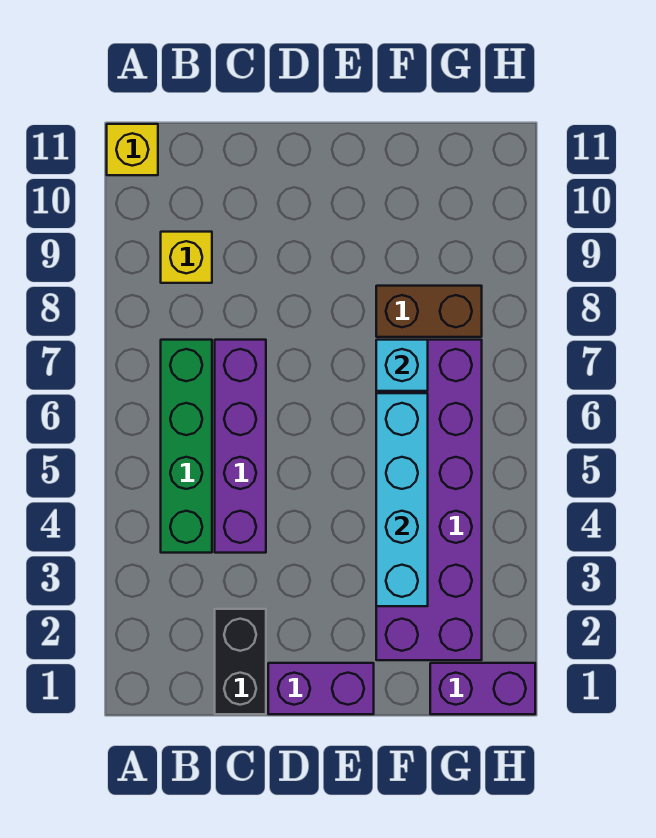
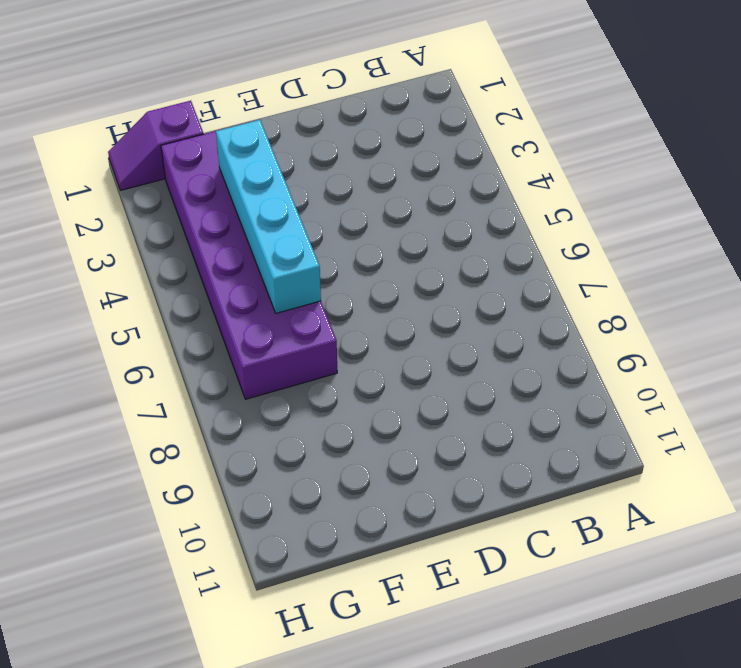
purple 1x2 slope [108,101,203,190] -> purple 1x2 brick [430,663,535,714]
none -> yellow 1x1 brick [107,124,158,175]
none -> green 1x4 brick [161,340,212,553]

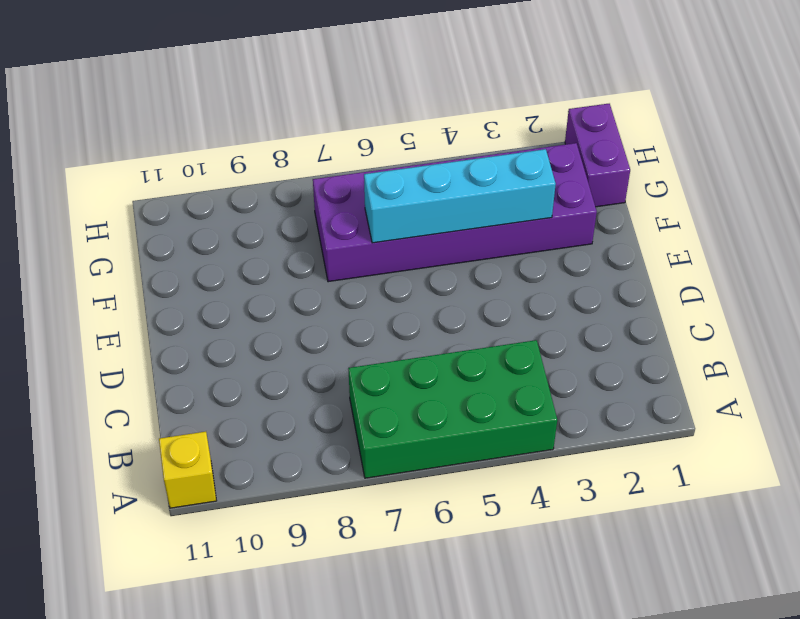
green 2x4 brick [348,340,557,478] -> green 1x4 brick [161,340,212,553]
none -> yellow 1x1 brick [161,232,212,283]
none -> black 1x2 brick [215,609,266,714]

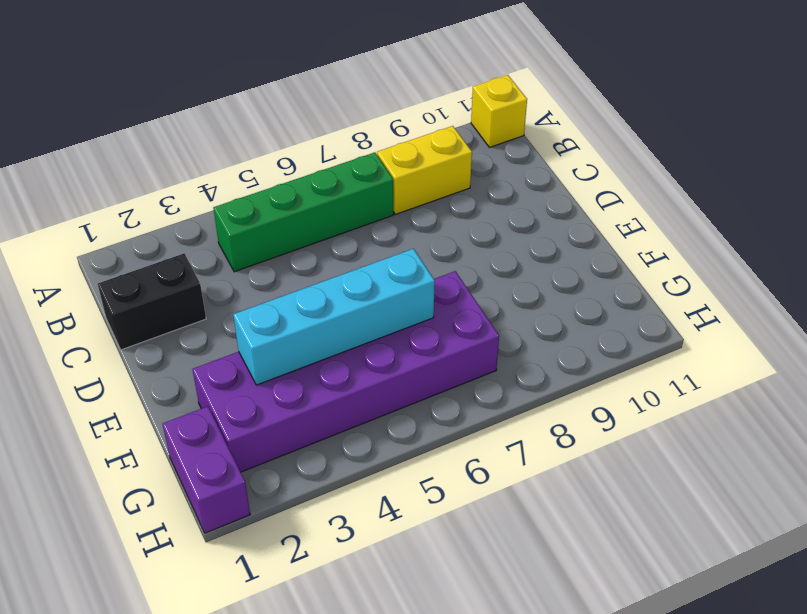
yellow 1x2 brick [377,126,472,214] -> yellow 1x1 brick [161,232,212,283]
none -> purple 1x4 brick [215,340,266,553]
none -> purple 1x2 brick [268,663,374,714]

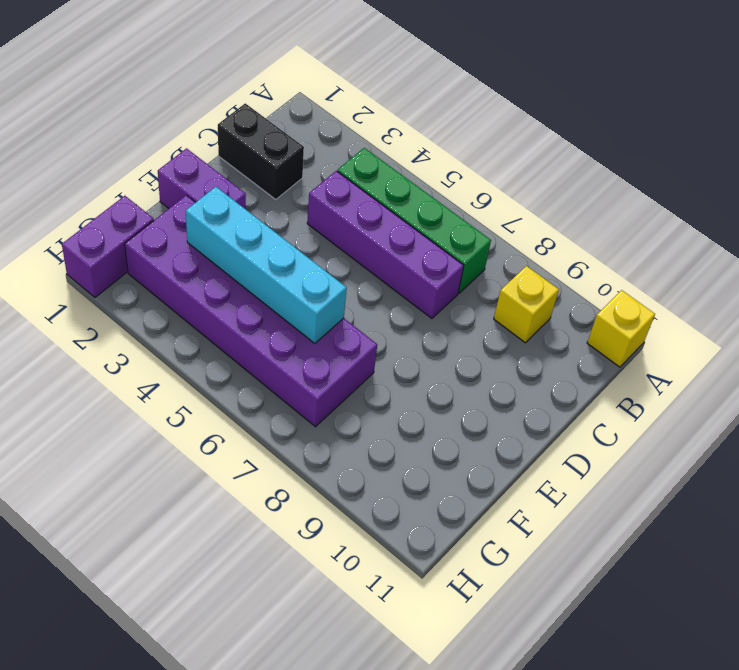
purple 1x2 brick [158,148,246,209] -> purple 1x2 brick turned to [268,663,374,714]
none -> brown 1x2 brick [376,286,482,337]
none -> cyan 1x1 brick [376,340,428,391]

